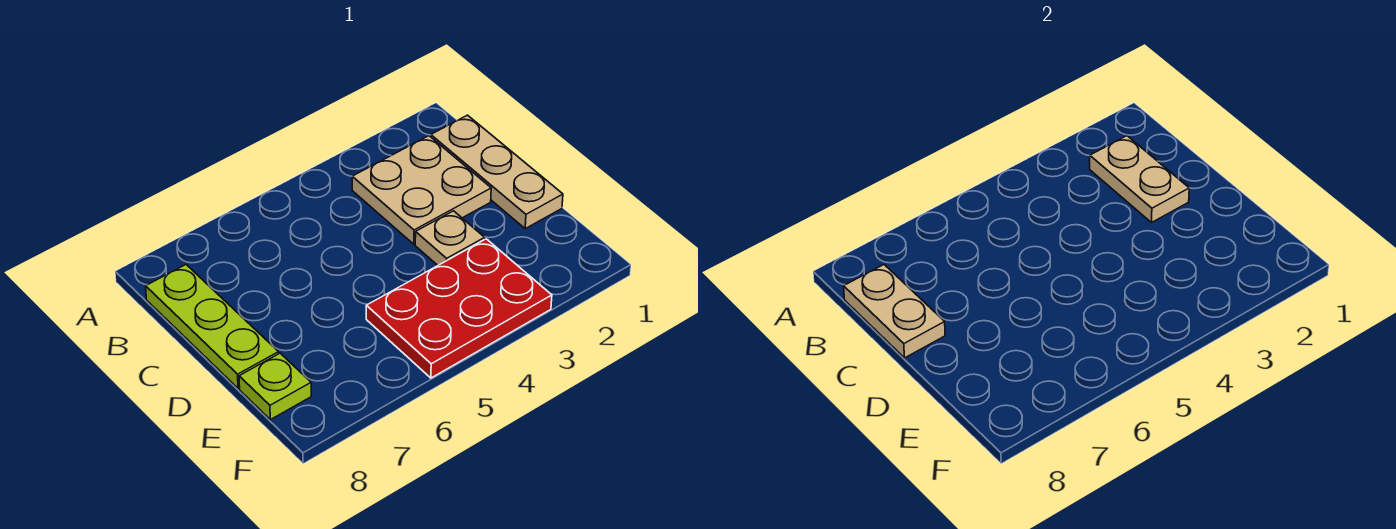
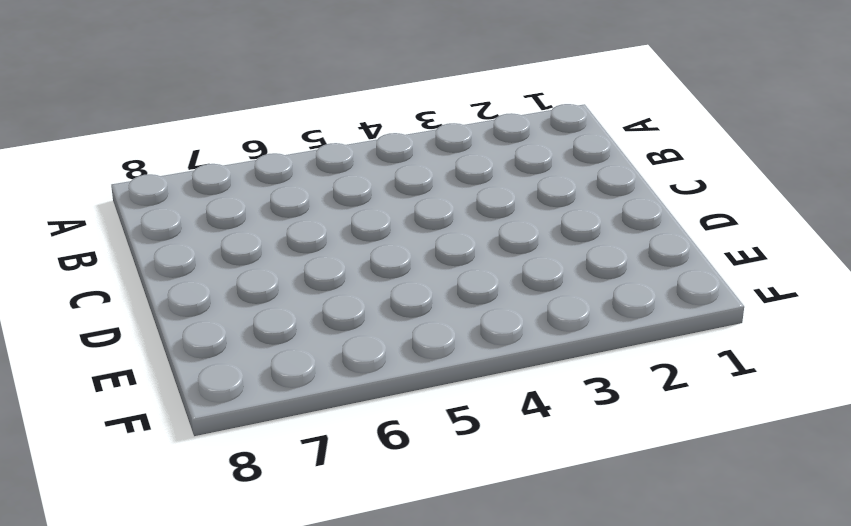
none -> tan 1x3 plate [431,115,563,229]
none -> tan 2x2 plate [352,136,491,244]

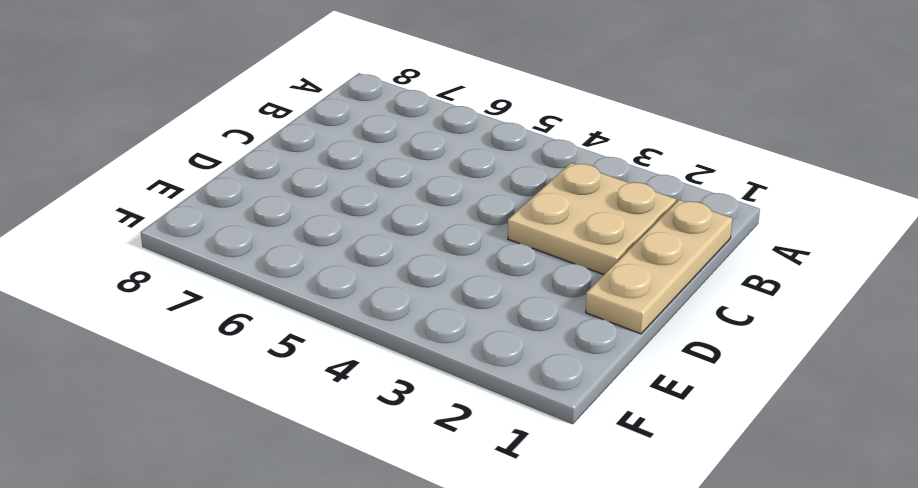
none -> lime 1x3 plate [146,265,279,388]
none -> tan 1x1 plate [415,211,485,265]

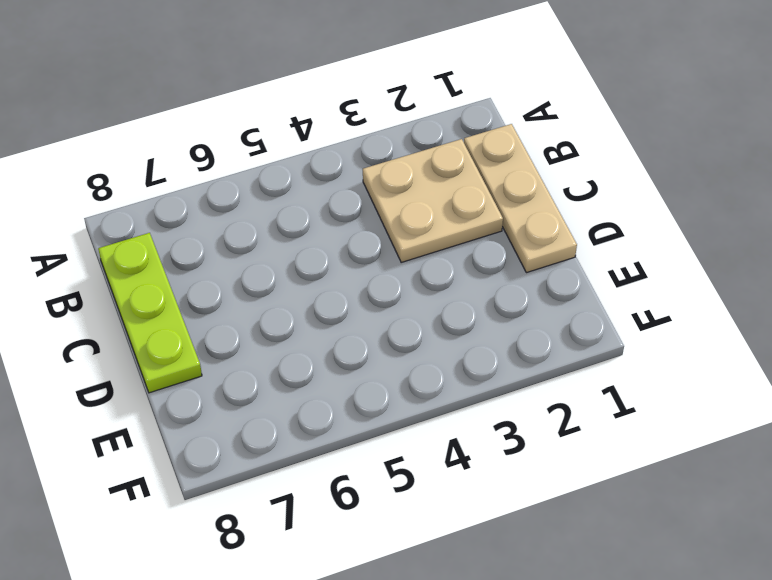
none -> tan 1x1 plate [415,211,485,265]
none -> red 2x3 plate [366,239,552,378]

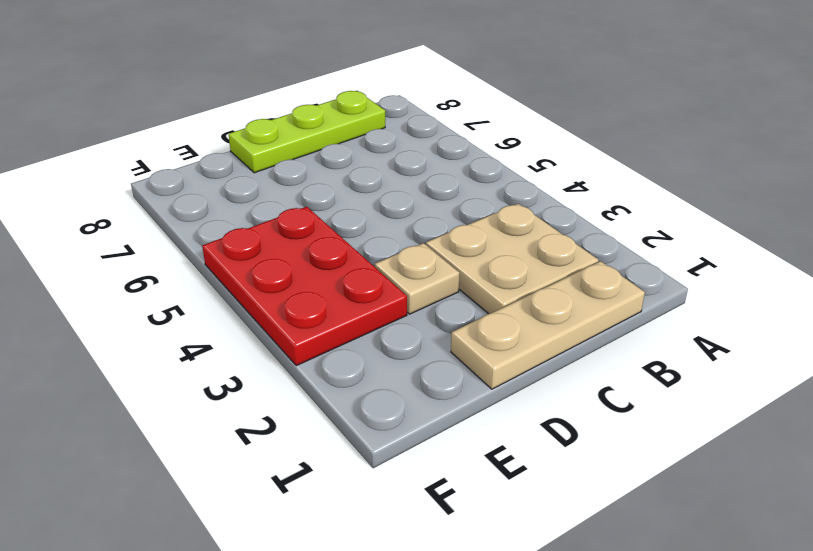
none -> lime 1x1 plate [239,353,311,420]
none -> tan 1x2 plate [1090,136,1189,223]

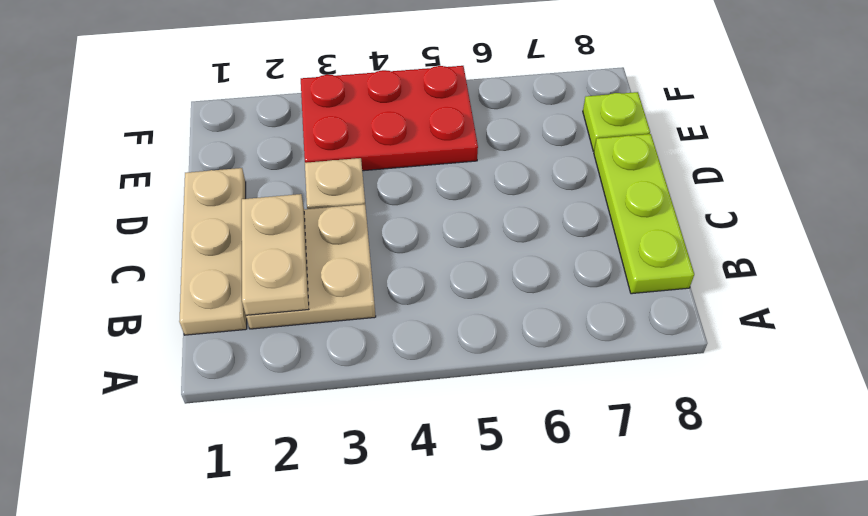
none -> tan 1x2 plate [844,265,945,358]

